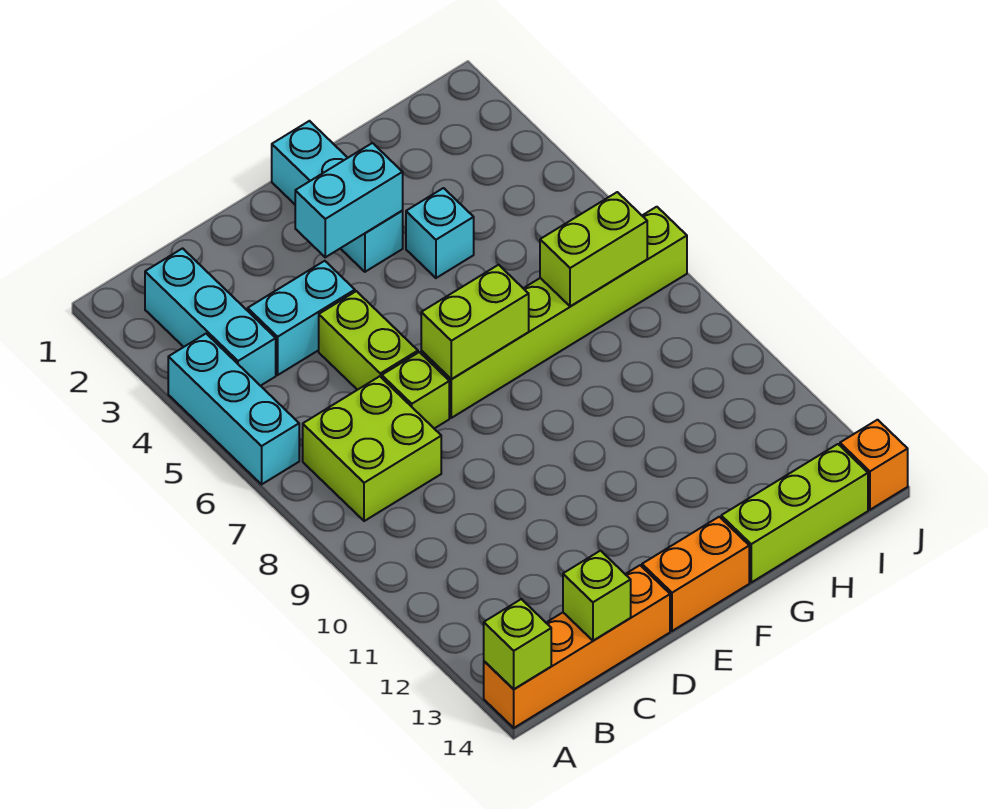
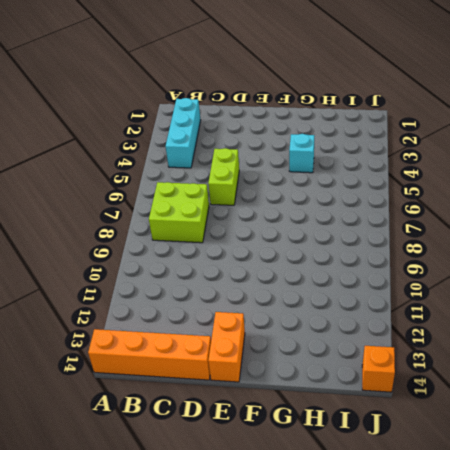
orange 1x2 brick [208,312,245,382] -> orange 1x2 brick turned to [642,517,749,631]
none -> cyan 1x3 brick [168,334,299,484]
none -> cyan 1x2 brick [248,261,355,375]
none -> lime 1x1 brick [382,352,449,429]

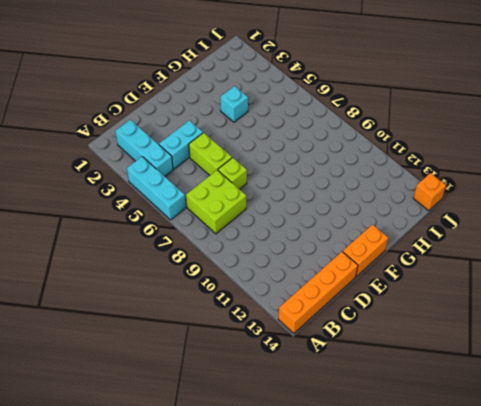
none -> lime 1x6 brick [421,207,687,418]
none -> cyan 1x3 brick [272,121,403,272]
none -> lime 1x3 brick [721,444,868,582]

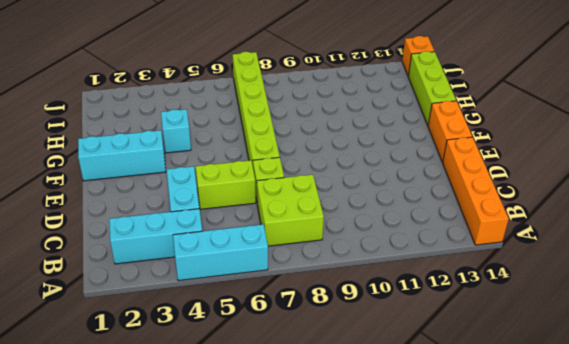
none -> lime 1x1 brick [484,599,551,689]
none -> lime 1x1 brick [563,551,631,641]
none -> cyan 1x2 brick [295,143,403,257]

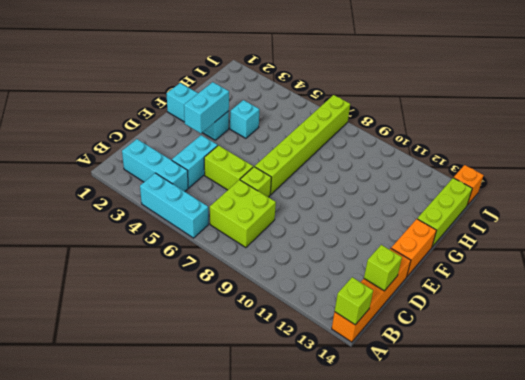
none -> lime 1x2 brick [421,265,529,379]
none -> lime 1x2 brick [540,192,647,307]

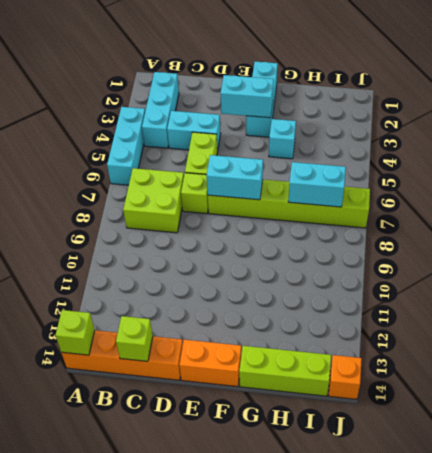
cyan 1x2 brick [207,155,263,200] -> lime 1x2 brick [421,265,529,379]
cyan 1x2 brick [288,162,346,207] -> lime 1x2 brick [540,192,647,307]

